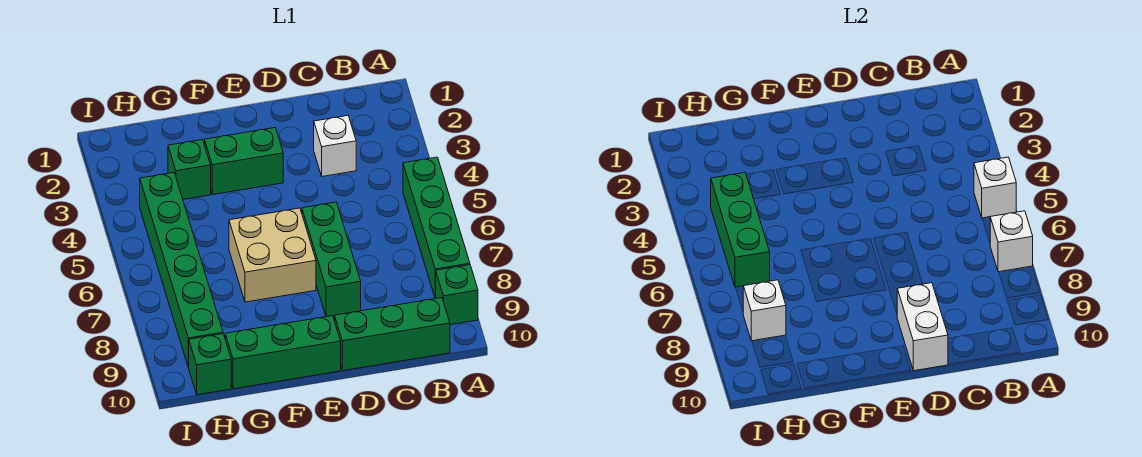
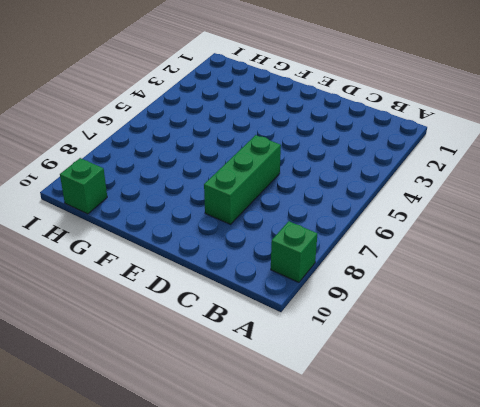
none -> green 1x4 brick [403,157,470,298]
none -> green 1x3 brick [335,298,450,371]
none -> white 1x1 brick [314,116,356,177]

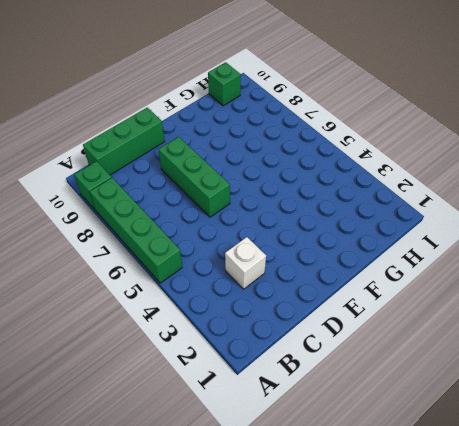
none -> green 1x2 brick [205,128,283,195]
none -> tan 2x2 brick [229,208,316,302]
none -> green 1x3 brick [225,316,341,389]

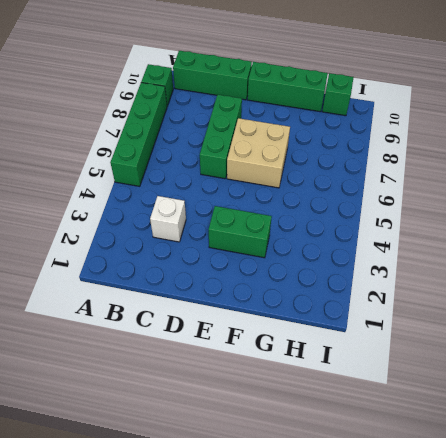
none -> green 1x1 brick [168,140,211,199]
none -> green 1x6 brick [140,173,223,368]
none -> white 1x1 brick [974,157,1016,218]

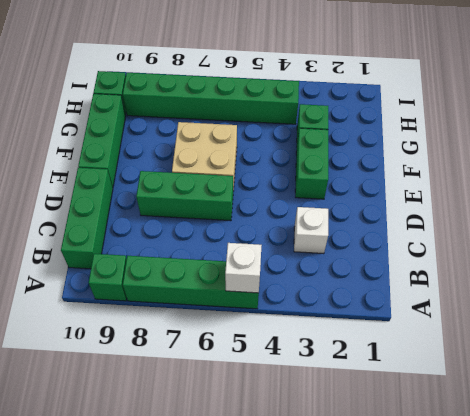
none -> white 1x1 brick [990,211,1033,272]
none -> white 1x2 brick [897,283,948,371]
none -> green 1x3 brick [711,173,770,287]

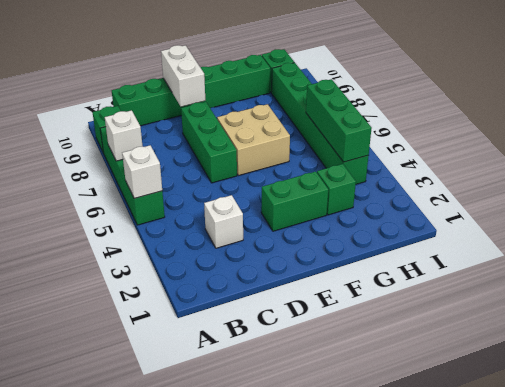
none -> white 1x1 brick [743,280,786,341]

